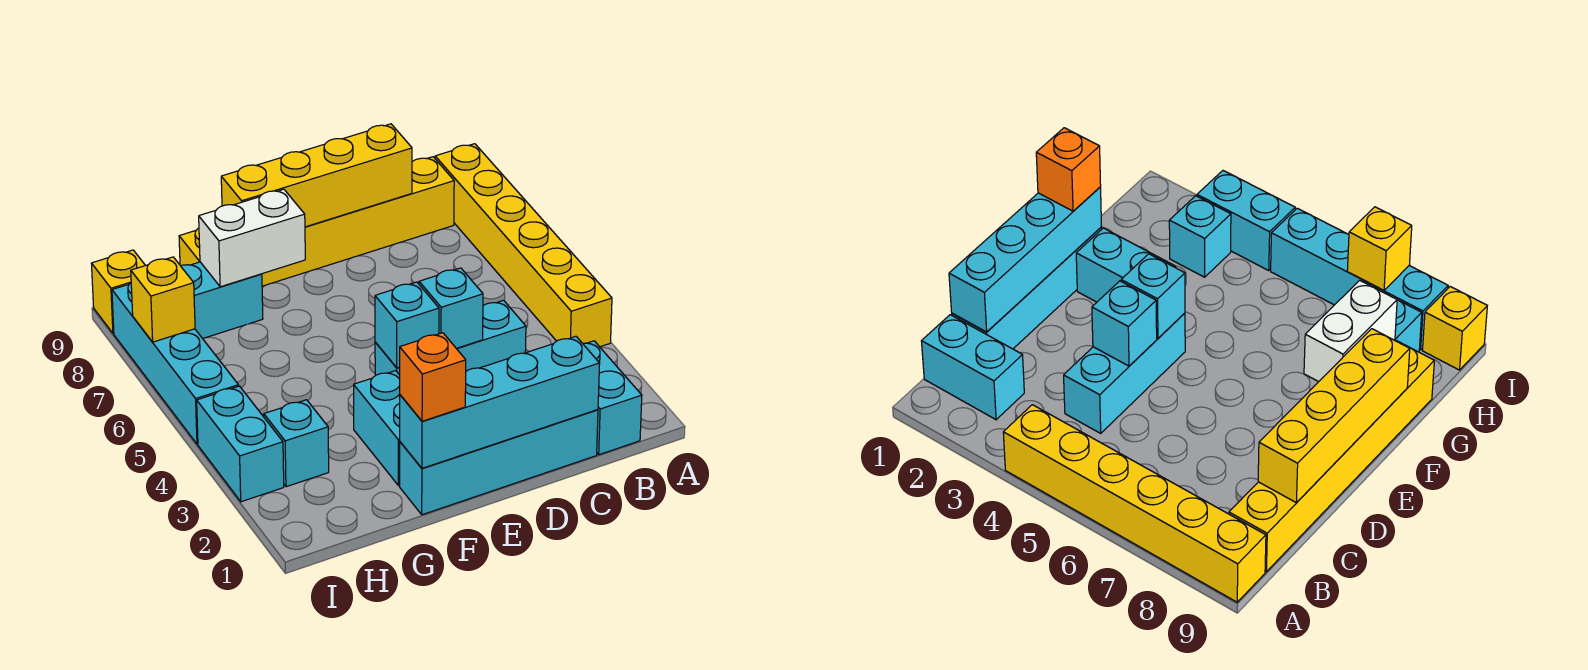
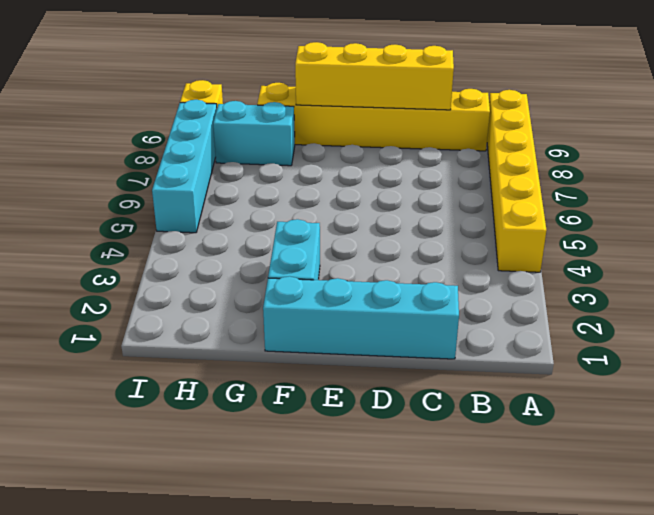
none -> cyan 1x2 brick [583,341,642,455]
none -> cyan 1x3 brick [375,300,526,376]
none -> cyan 1x1 brick [264,400,329,487]

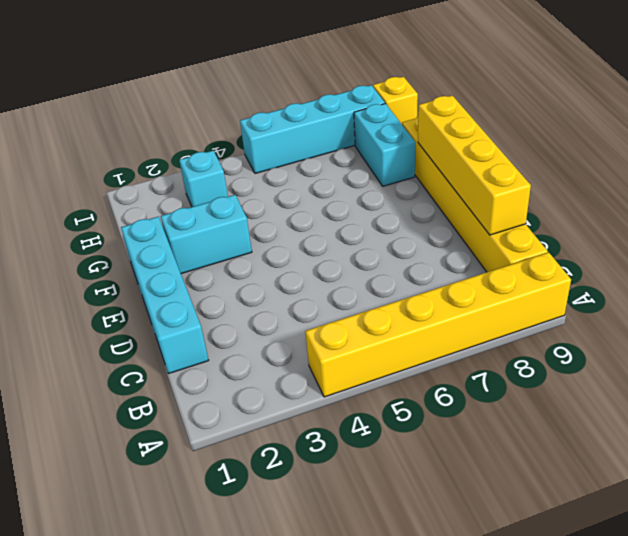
none -> cyan 1x2 brick [583,341,642,455]
none -> cyan 1x3 brick [375,300,526,376]
none -> cyan 1x2 brick [197,386,284,502]

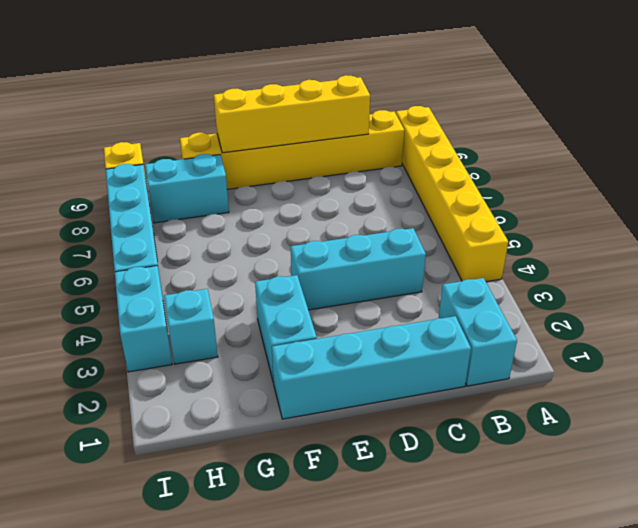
none -> cyan 1x4 brick [400,336,600,468]
none -> cyan 1x1 brick [419,268,483,348]
none -> cyan 1x1 brick [375,282,439,368]

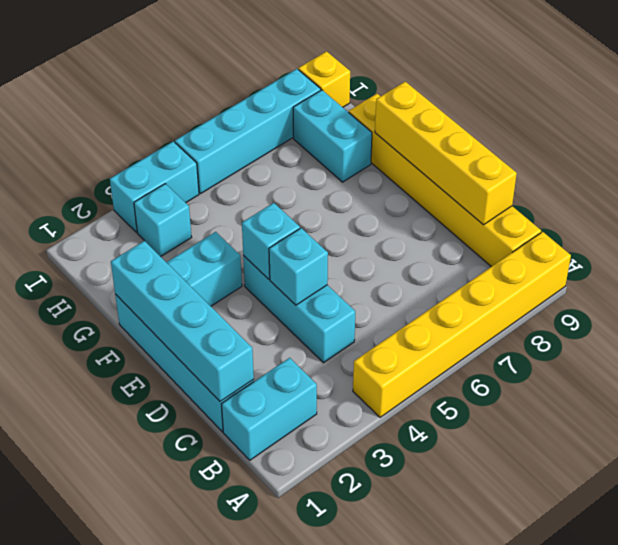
none -> white 1x2 brick [199,189,305,287]
none -> yellow 1x1 brick [131,257,195,342]
none -> orange 1x1 brick [400,333,466,421]

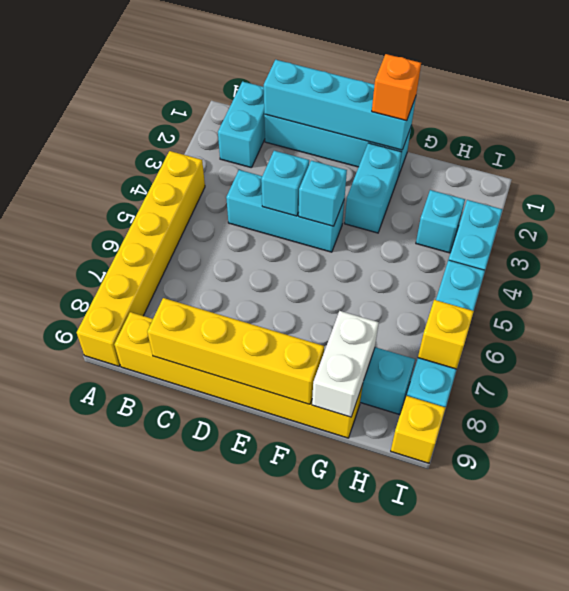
white 1x2 brick [312,311,379,417] -> white 1x2 brick turned to [199,189,305,287]

